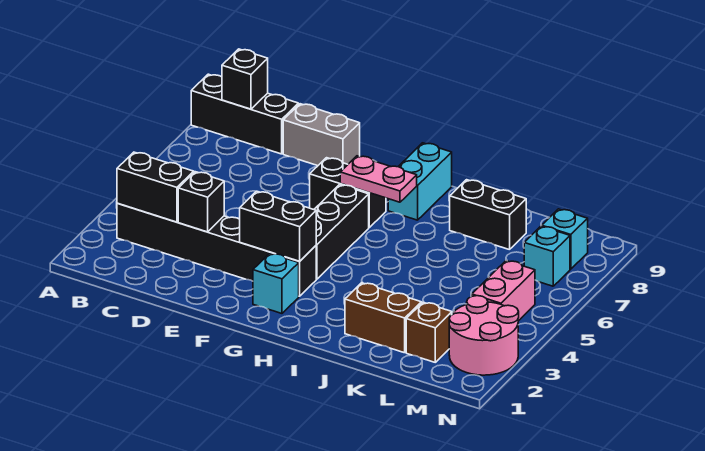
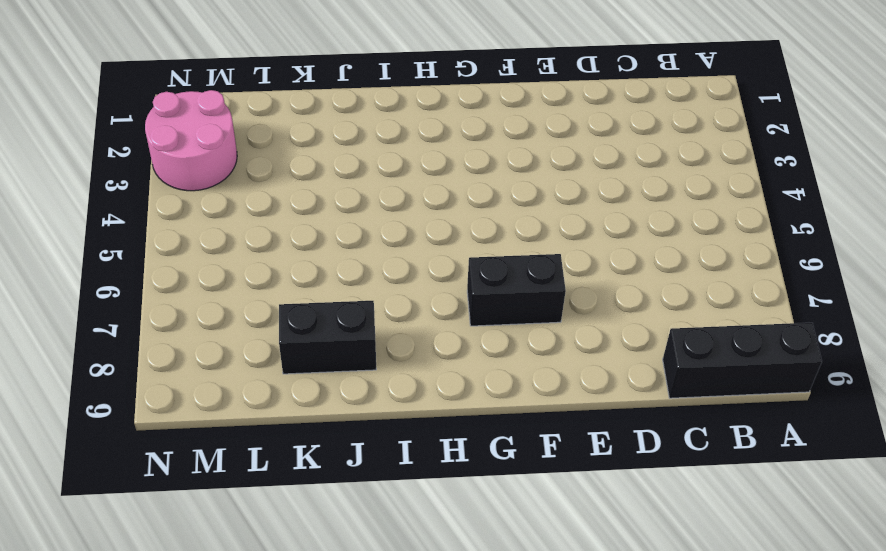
none -> black 1x6 brick [117,203,316,296]
none -> grey 1x2 brick [283,104,360,166]
none -> cyan 1x1 brick [253,253,299,313]

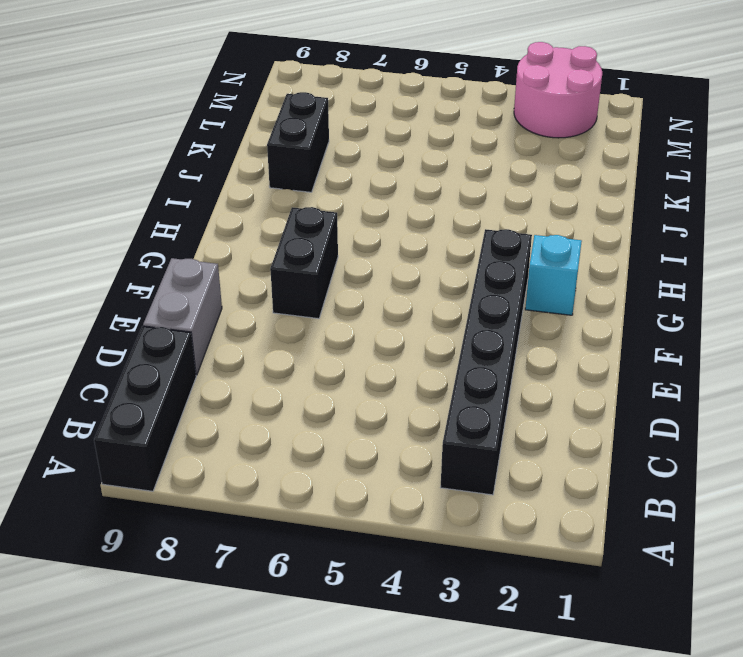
none -> black 1x3 brick [314,185,369,279]
none -> cyan 1x2 brick [388,143,452,220]
none -> brown 1x2 brick [345,283,421,353]

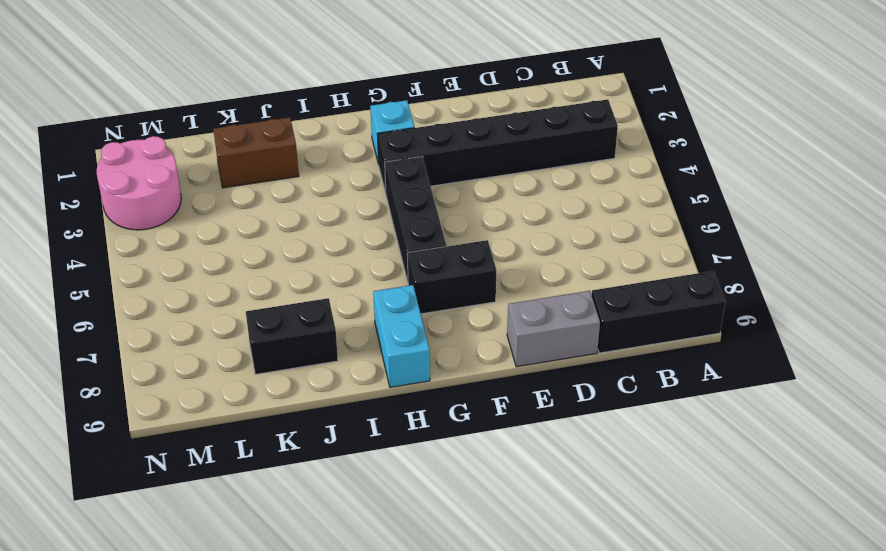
none -> brown 1x1 brick [406,302,452,362]
none -> pink 1x2 brick [472,261,535,321]
none -> cyan 1x1 brick [524,226,570,286]

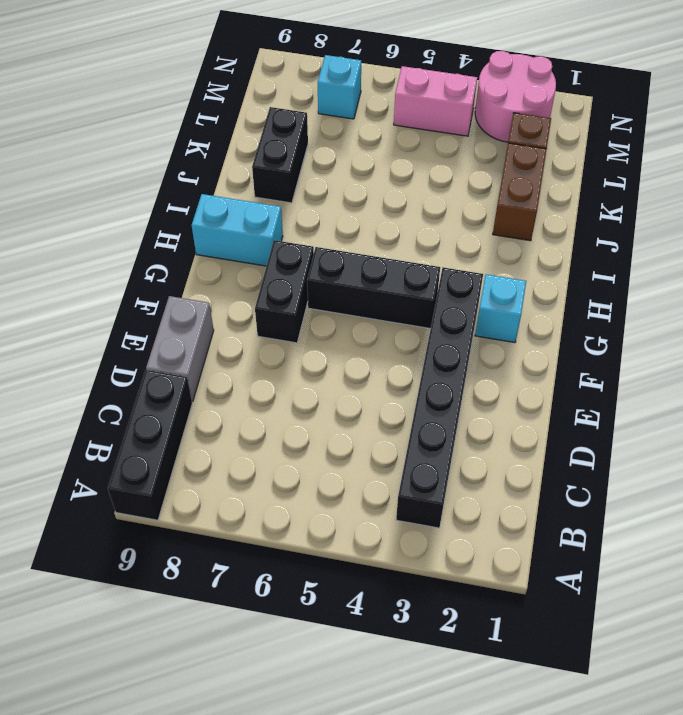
none -> cyan 1x1 brick [542,209,588,269]
none -> black 1x2 brick [117,152,194,222]
none -> black 1x1 brick [222,49,268,109]

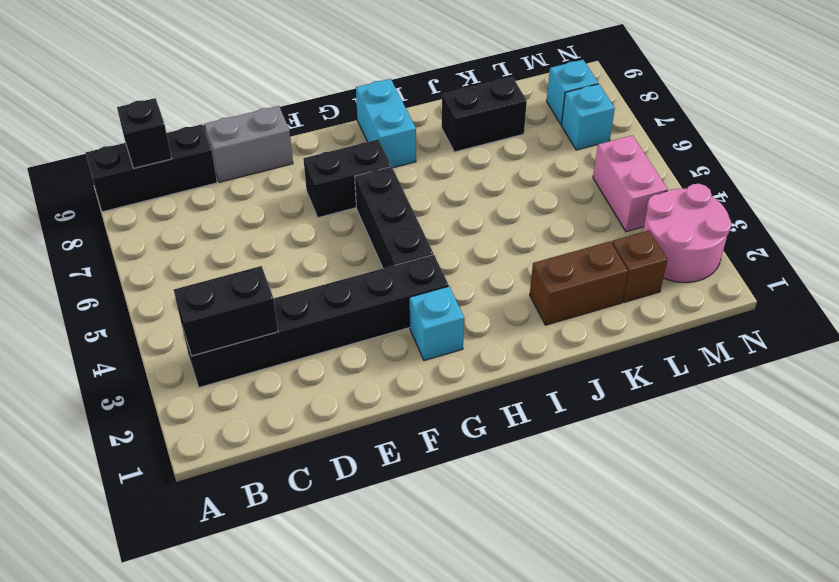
none -> black 1x1 brick [178,172,224,232]
none -> black 1x2 brick [240,191,316,261]
none -> pink 1x2 plate [340,156,417,202]

